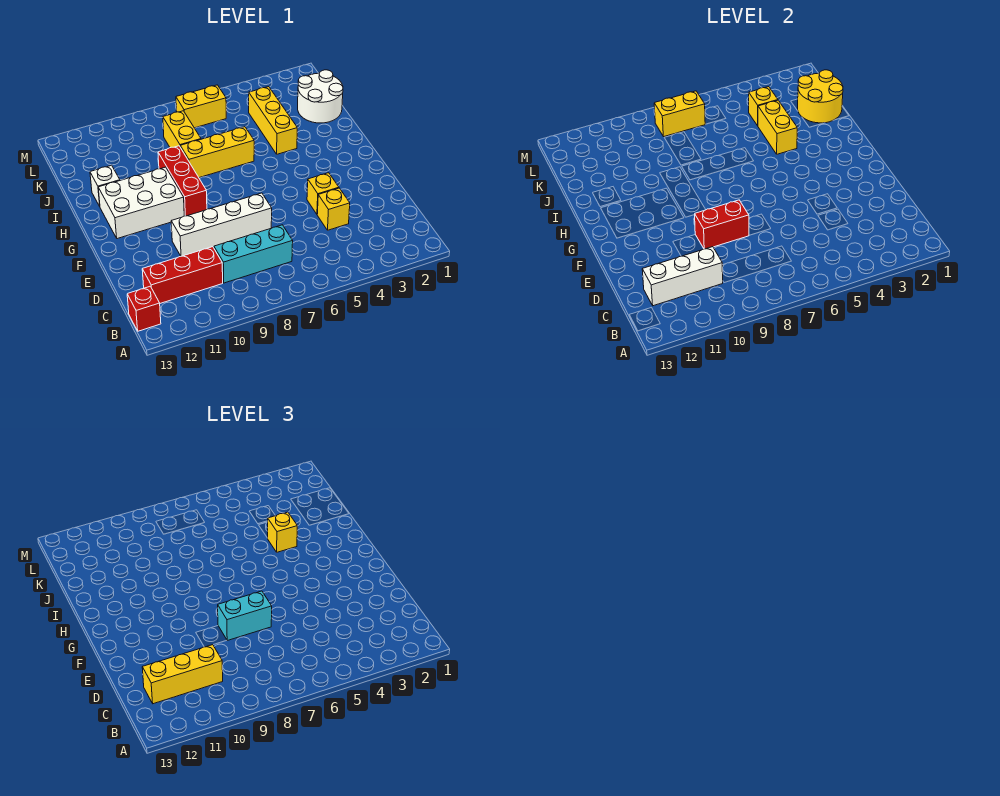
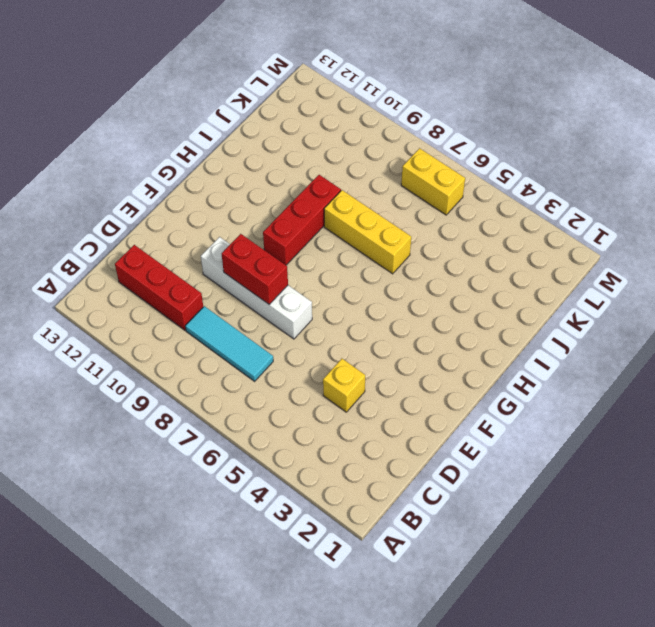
cyan 1x3 tile [185,306,273,381] -> cyan 1x3 brick [214,225,293,283]
none -> red 1x1 brick [127,286,161,331]
none -> yellow 1x1 brick [307,173,339,214]
none -> white 2x3 brick [98,167,184,239]

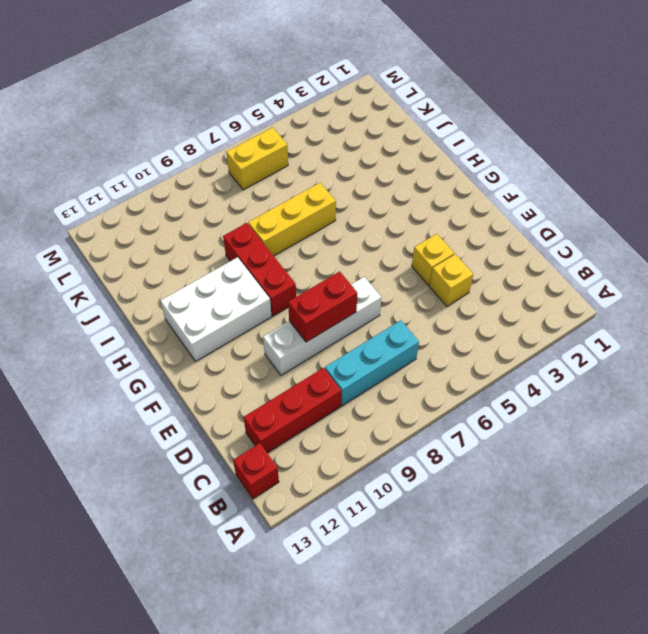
none -> yellow 1x3 brick [249,87,297,154]
none -> white 1x1 brick [90,165,120,206]
none -> white 2x2 round brick [298,70,343,123]

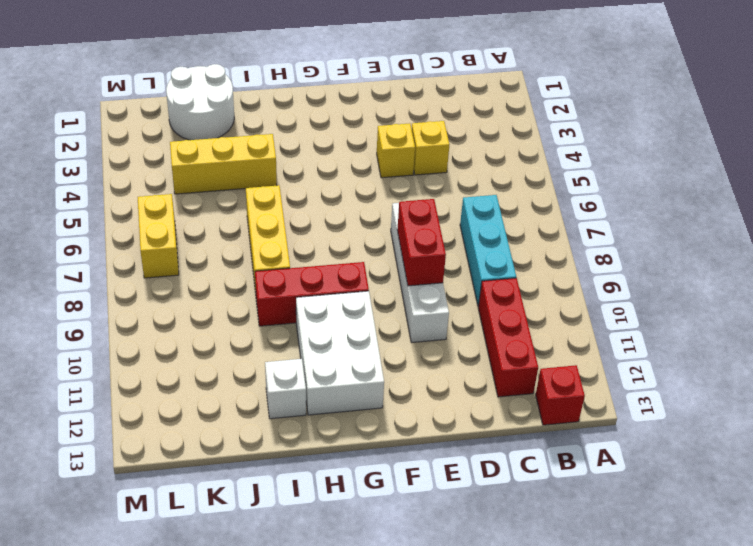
none -> yellow 1x2 brick [163,111,201,148]
none -> white 1x3 brick [642,247,723,306]
none -> yellow 1x2 brick [758,100,797,154]

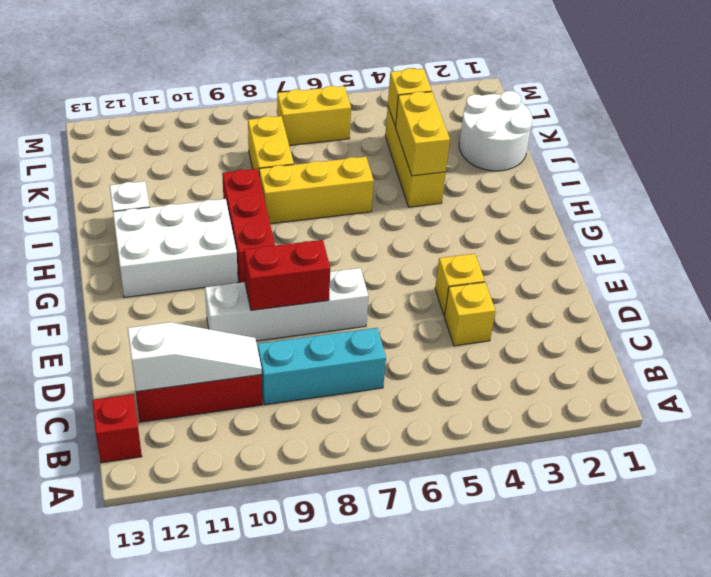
white 1x3 slope [128,322,262,392] -> white 1x3 brick [642,247,723,306]
none -> yellow 2x2 round brick [798,70,843,123]
none -> yellow 1x2 brick [654,91,705,137]
none -> yellow 1x3 brick [142,645,223,704]

